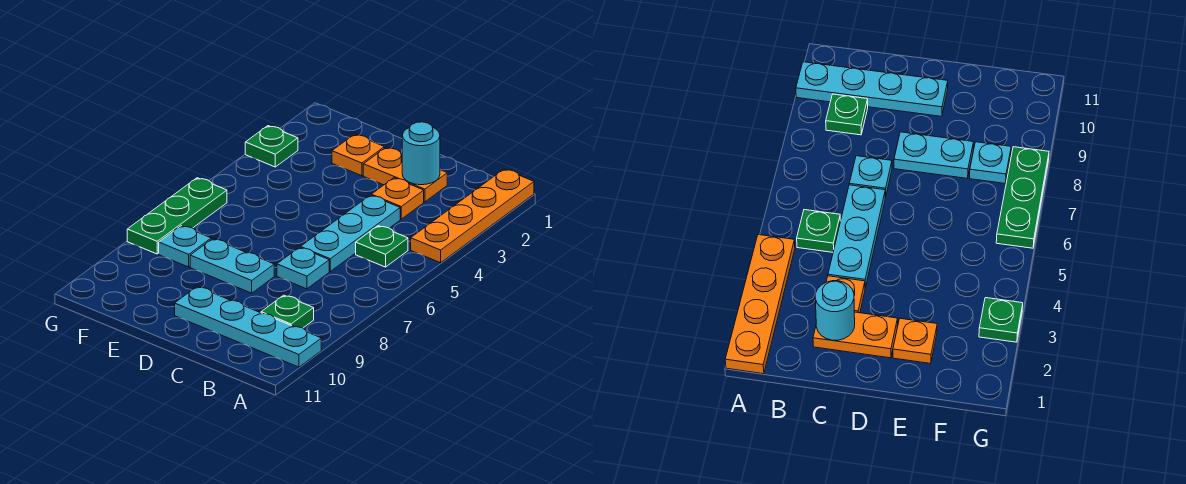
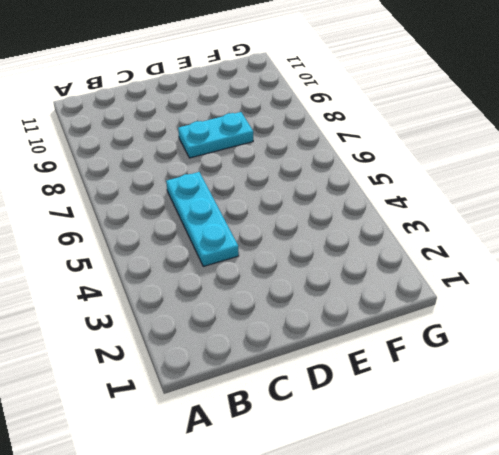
none -> orange 1x4 plate [411,169,534,263]
none -> cyan 1x4 plate [175,287,321,367]
none -> green 1x1 plate [356,226,408,267]

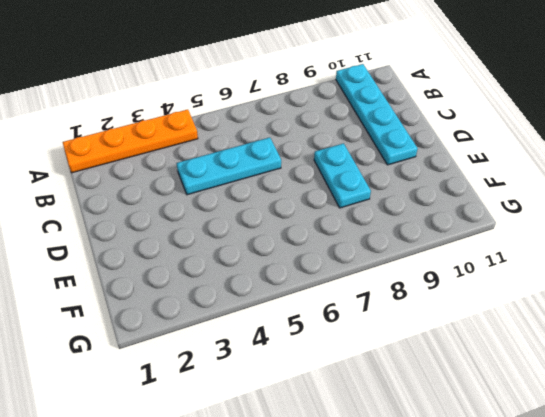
none -> green 1x1 plate [356,226,408,267]
none -> green 1x1 plate [261,295,314,328]
none -> orange 1x2 plate [363,147,447,202]

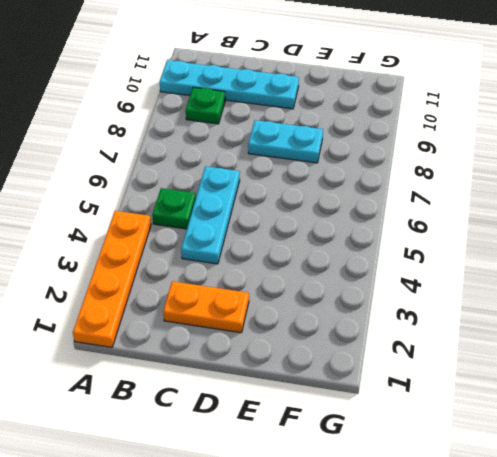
none -> orange 1x1 plate [371,178,424,219]
none -> cyan 1x1 plate [277,247,329,289]
none -> orange 1x1 plate [332,134,384,176]

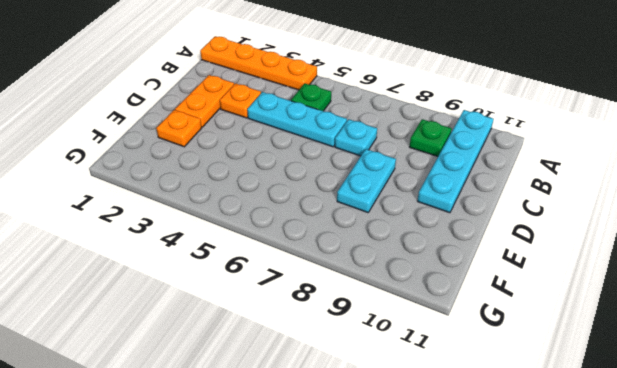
none -> cyan 1x1 plate [159,226,211,267]
none -> green 1x1 plate [245,126,298,167]
none -> green 1x3 plate [127,178,227,254]

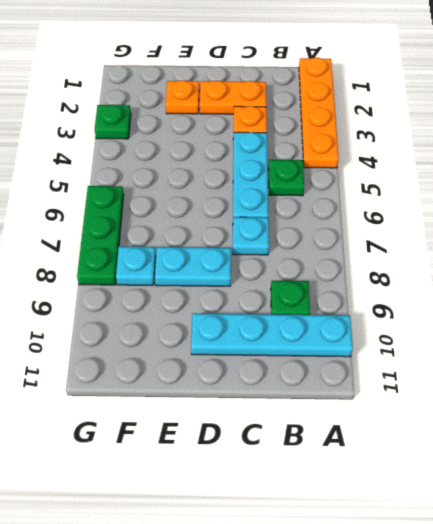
none -> cyan 1x1 round brick [402,122,440,185]

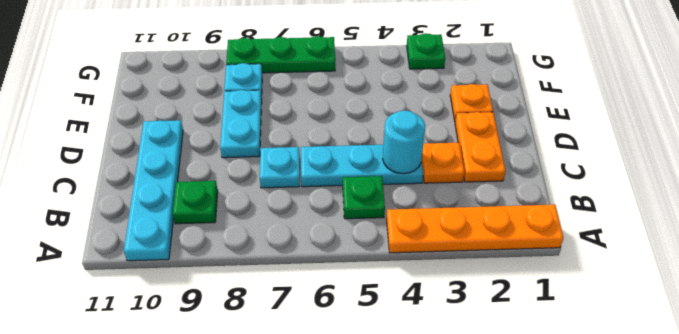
cyan 1x1 round brick [383,110,425,174] -> cyan 1x1 round brick moved to [402,122,440,185]

